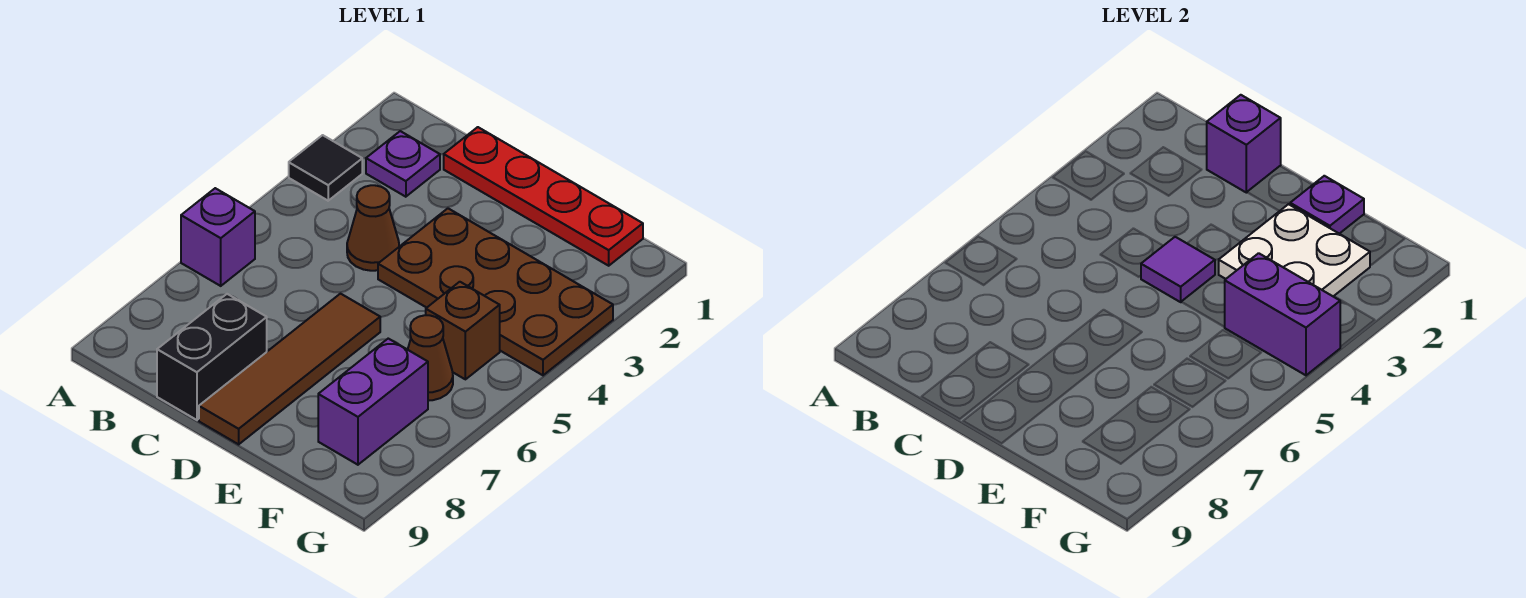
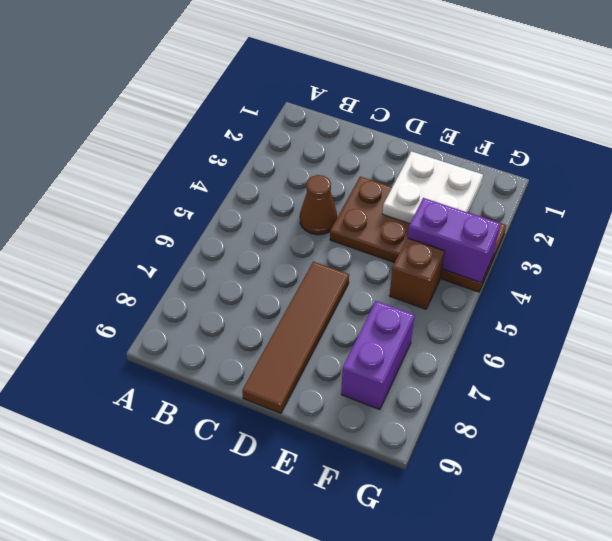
none -> black 1x1 tile [289,135,362,201]
none -> purple 1x1 brick [181,188,255,286]
none -> purple 1x1 plate [366,131,440,197]

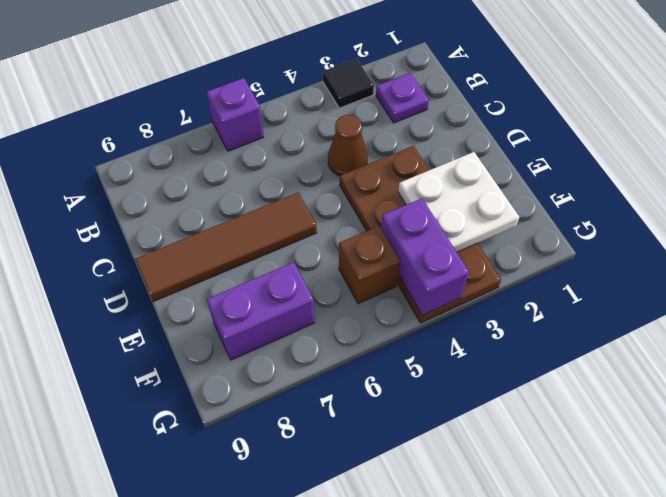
none -> red 1x4 plate [444,127,643,266]
none -> black 1x2 brick [157,294,267,420]
none -> brown 1x1 cone [408,315,453,401]

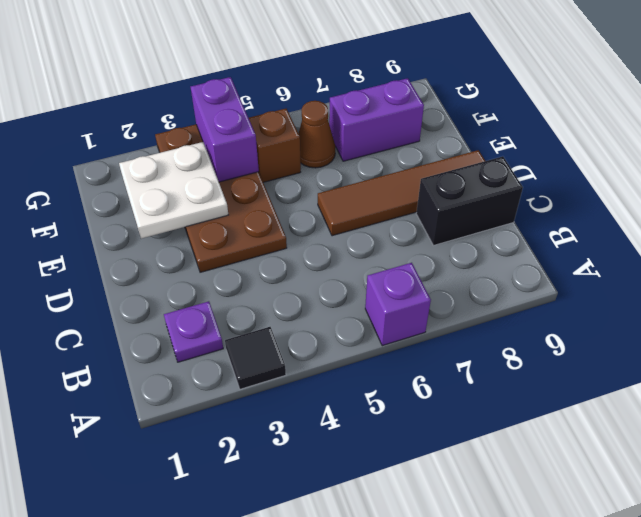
none -> red 1x4 plate [444,127,643,266]
none -> brown 1x1 cone [347,185,399,271]
none -> purple 1x1 brick [1207,95,1281,193]

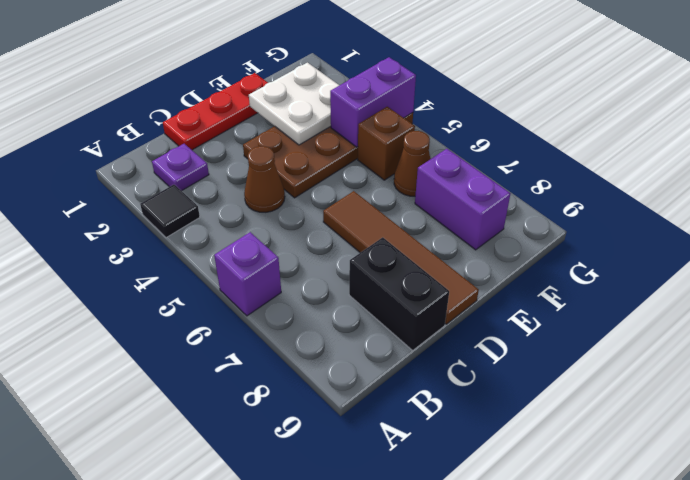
red 1x3 plate [163,73,268,150] -> red 1x4 plate [444,127,643,266]
none -> purple 1x1 brick [1207,95,1281,193]
none -> purple 1x1 tile [1141,237,1215,302]
none -> purple 1x1 plate [1290,176,1364,234]

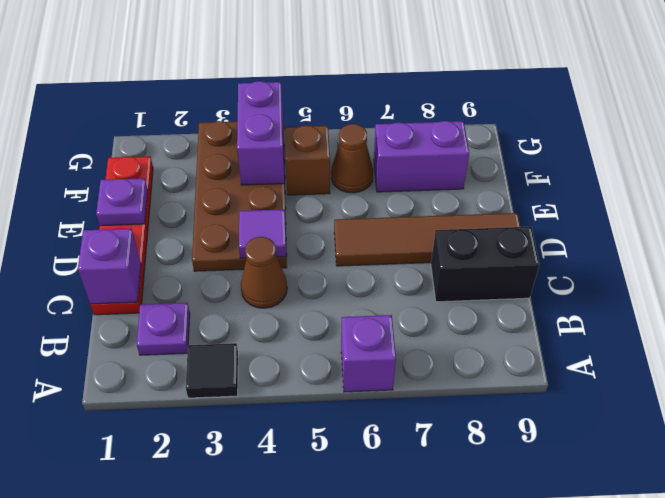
none -> white 2x2 plate [1219,204,1370,296]

